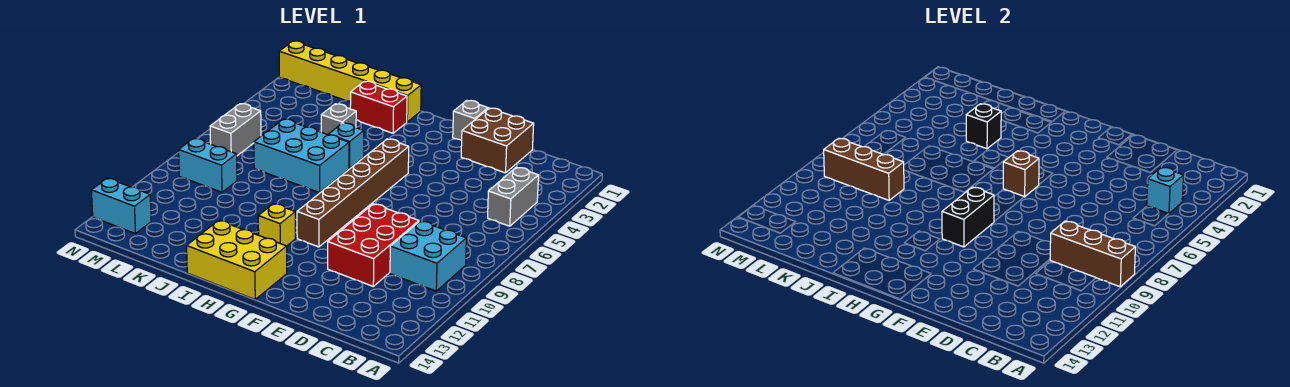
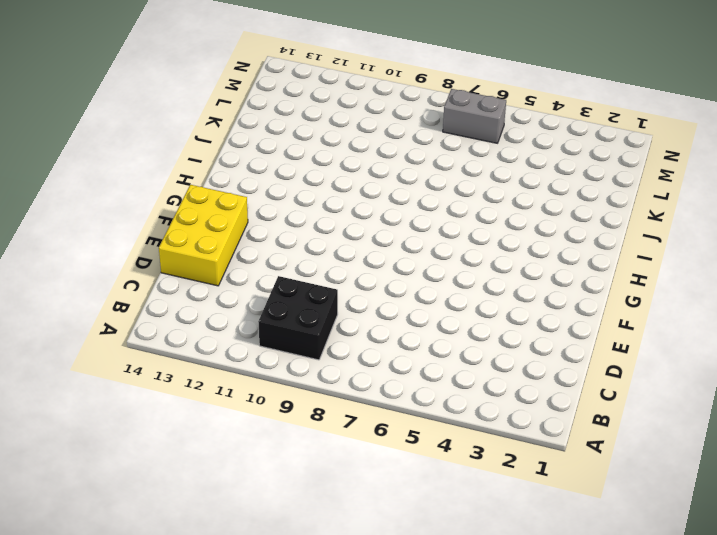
black 2x2 brick [258,276,338,360] -> cyan 2x2 brick [390,221,466,291]
yellow 2x3 brick [159,185,248,286] -> yellow 2x3 brick moved to [187,220,287,299]
none -> grey 1x2 brick [488,167,538,226]
none -> brown 2x2 brick [461,108,534,173]
none -> red 2x3 brick [328,204,419,286]

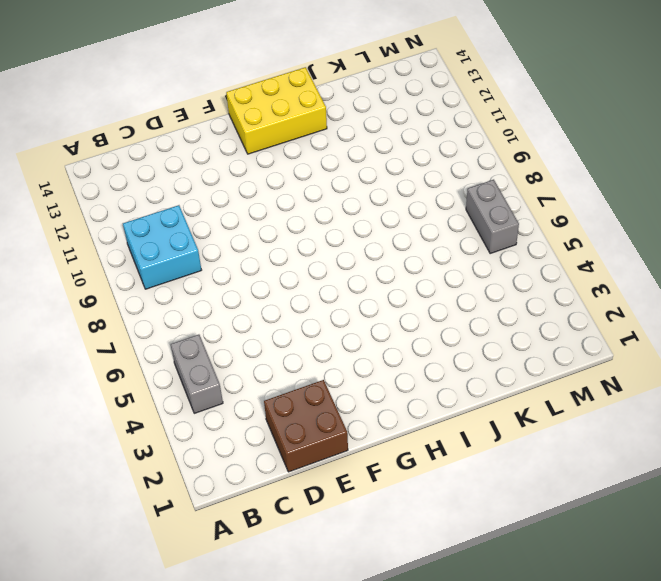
none -> red 2x3 brick [328,204,419,286]
none -> grey 1x1 brick [453,101,488,140]
none -> brown 1x6 brick [297,139,409,247]

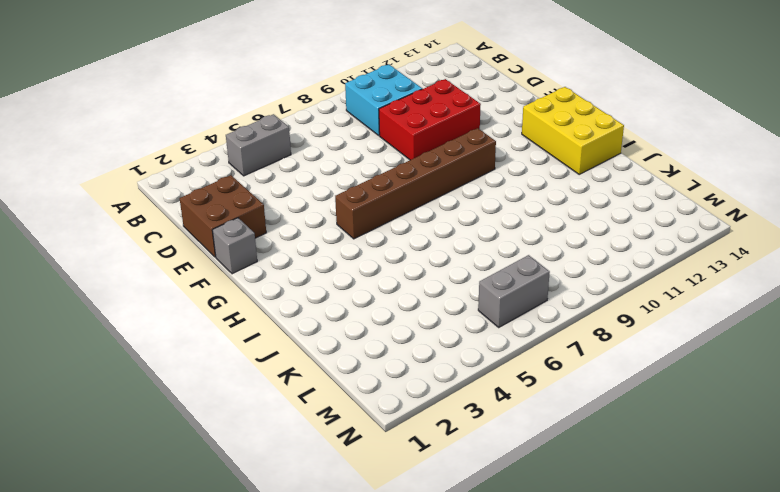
none -> yellow 1x1 brick [258,204,295,246]
none -> yellow 1x6 brick [279,41,421,122]
none -> red 1x2 brick [350,81,407,133]

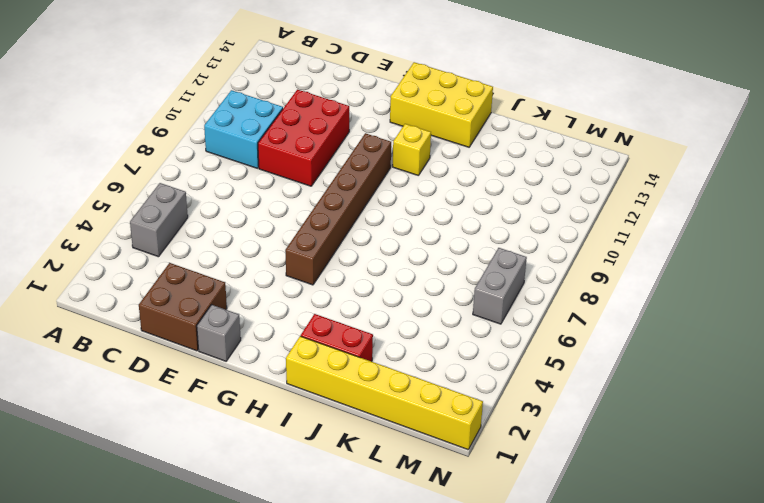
none -> cyan 1x1 brick [328,123,364,168]
none -> cyan 2x3 brick [254,119,349,193]
none -> grey 1x1 brick [321,104,356,135]

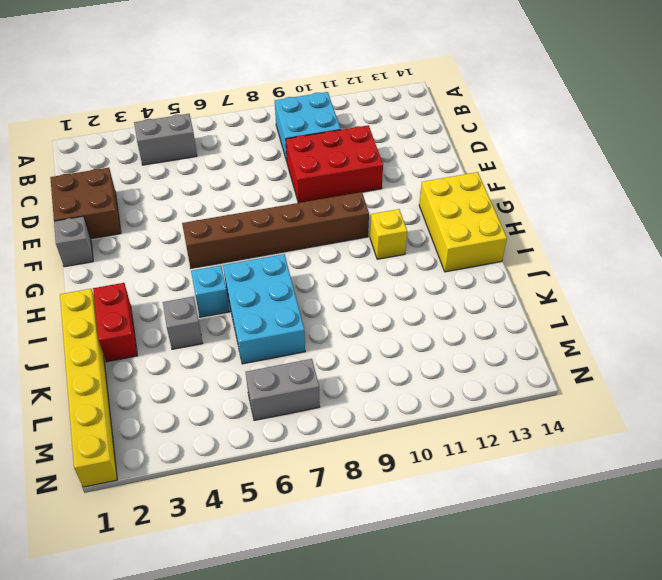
none -> cyan 1x2 brick [179,138,237,192]
none -> cyan 1x2 brick [91,178,151,234]
none -> brown 1x3 brick [1050,221,1135,287]

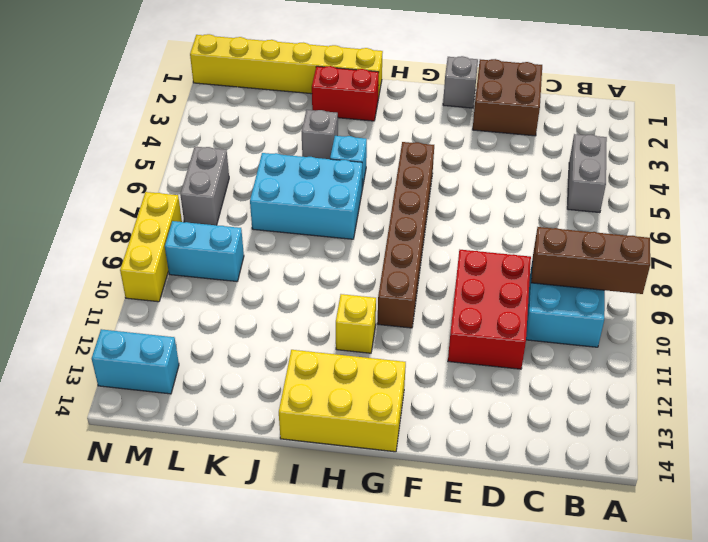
yellow 1x3 brick [120,192,182,302] -> none
none -> cyan 1x1 brick [1147,167,1183,214]
none -> brown 1x1 brick [1003,151,1039,197]
none -> black 1x2 brick [942,187,994,247]

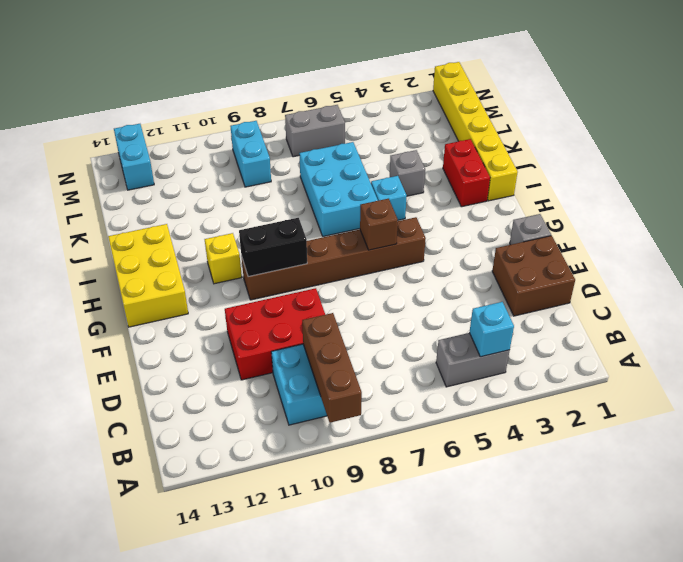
none -> black 1x1 brick [966,104,1001,149]
none -> brown 1x3 brick [824,138,904,200]

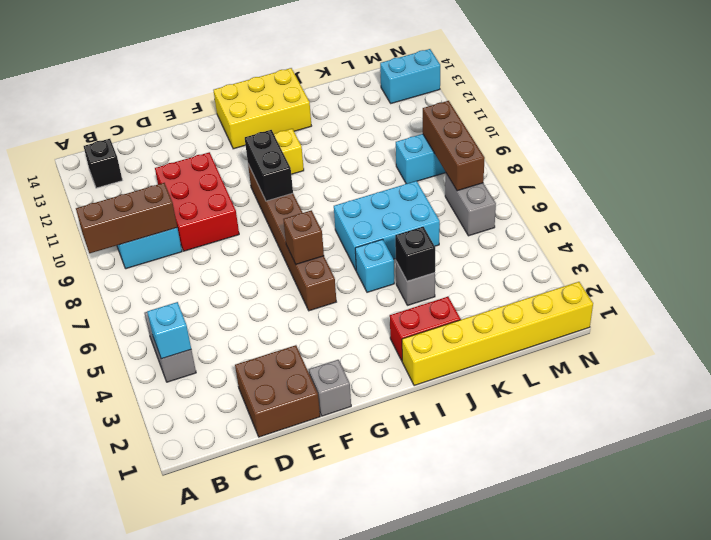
black 1x1 brick [84,139,122,188] -> none
brown 1x3 brick [423,101,485,191] -> brown 1x3 brick turned to [824,138,904,200]

